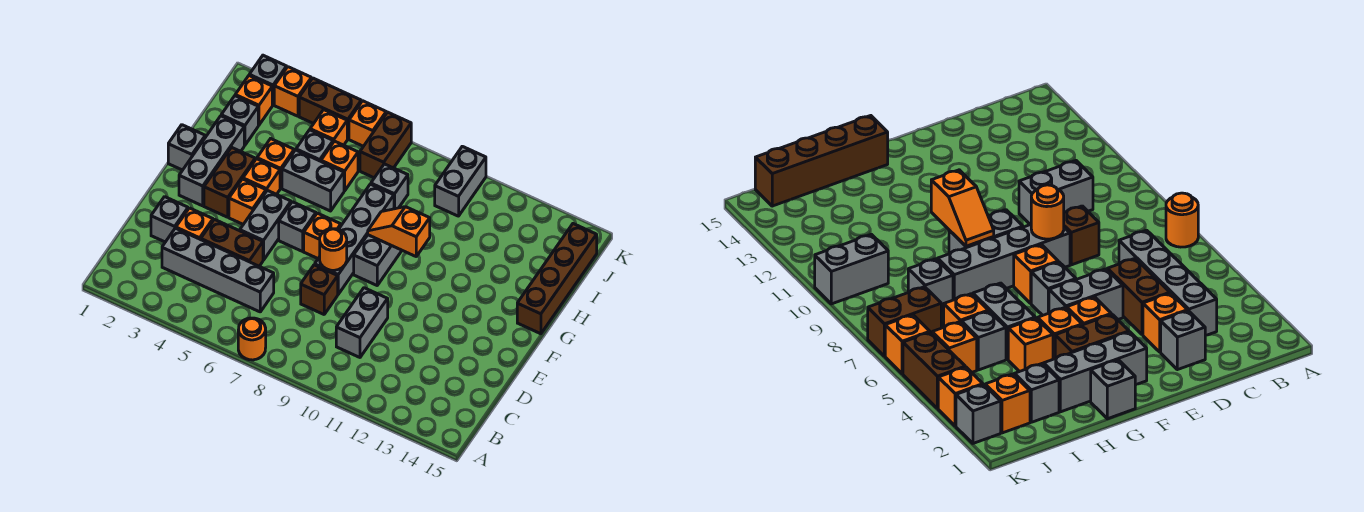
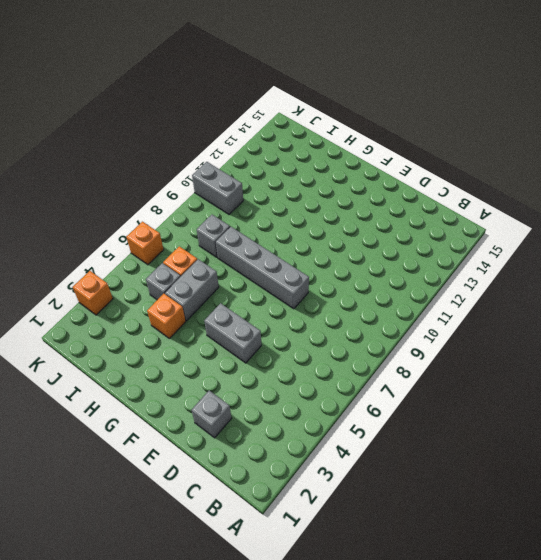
none -> orange 1x1 round brick [238,318,266,360]
none -> grey 1x4 brick [162,228,274,312]
none -> grey 1x2 brick [336,288,388,357]
none -> orange 1x1 brick [176,208,213,239]

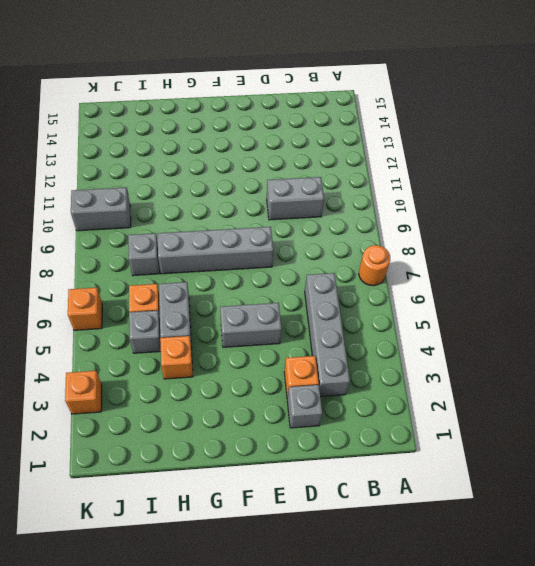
none -> brown 1x2 brick [201,219,263,266]
none -> brown 1x1 brick [301,265,338,314]
none -> grey 1x3 brick [179,116,244,206]
none -> brown 1x2 brick [204,147,255,217]

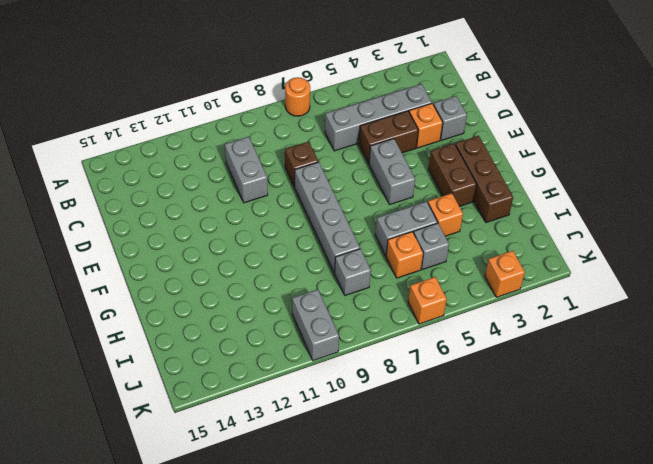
brown 1x3 brick [455,136,513,223] -> grey 1x3 brick [179,116,244,206]
none -> orange 1x1 brick [229,179,266,224]
none -> grey 1x1 brick [279,202,316,251]
none -> orange 1x1 brick [304,213,341,258]
none -> grey 1x2 brick [354,235,402,285]

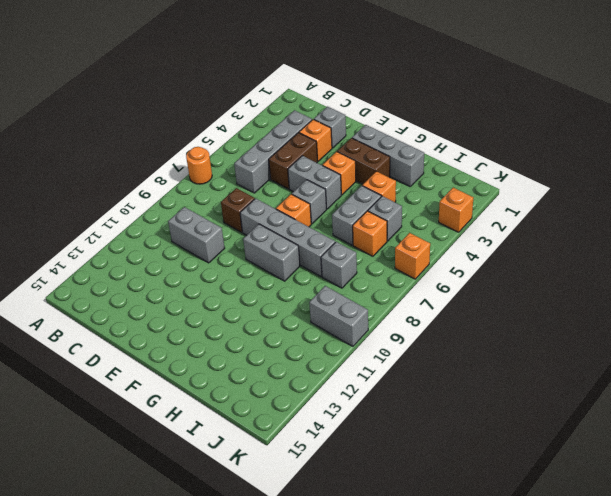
none -> grey 1x1 brick [168,125,205,170]
none -> orange 1x1 brick [243,159,280,194]
none -> brown 1x4 brick [517,224,597,334]
none -> grey 1x1 brick [221,96,258,145]

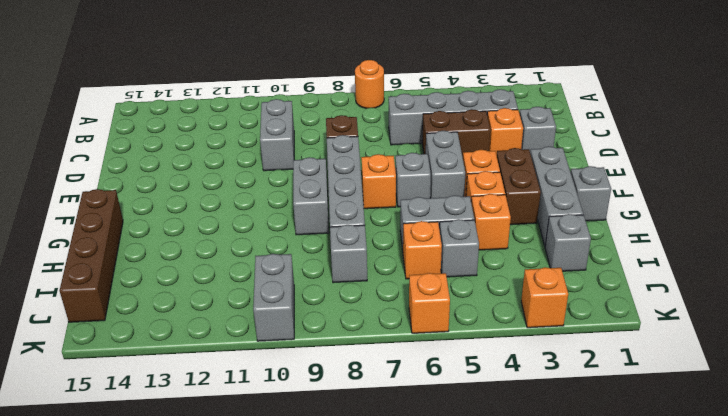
none -> orange 1x1 brick [235,76,272,125]
none -> orange 1x1 brick [310,110,347,145]
none -> brown 1x2 brick [360,112,411,178]
none -> grey 1x1 brick [249,55,287,105]

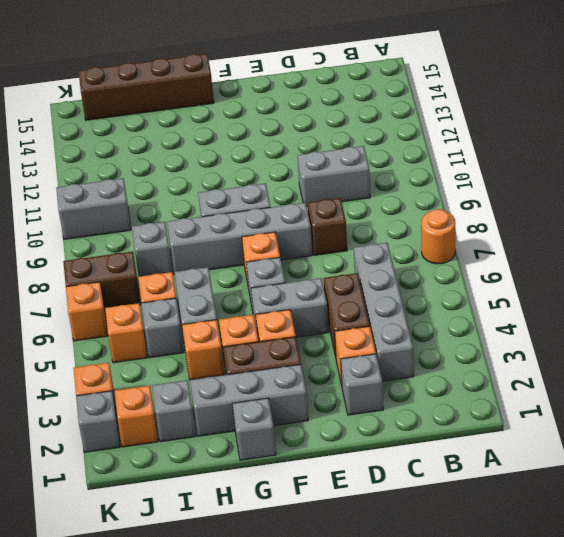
none -> brown 1x2 brick [299,78,361,139]
none -> orange 1x1 round brick [320,229,347,270]
none -> orange 1x2 slope [368,207,430,256]

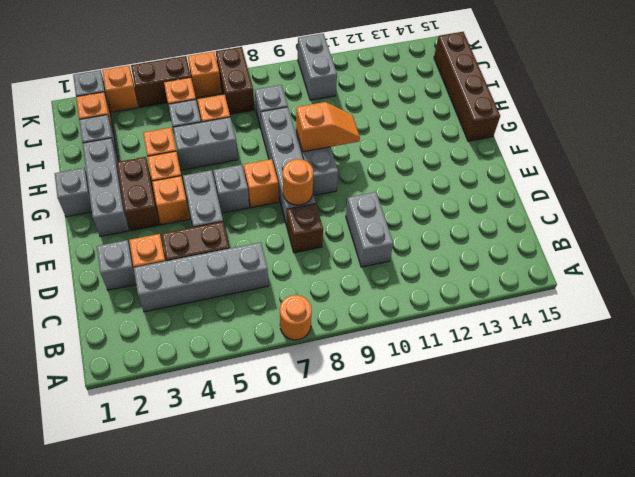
orange 1x2 slope [296,102,360,152] -> orange 1x2 slope turned to [368,207,430,256]

